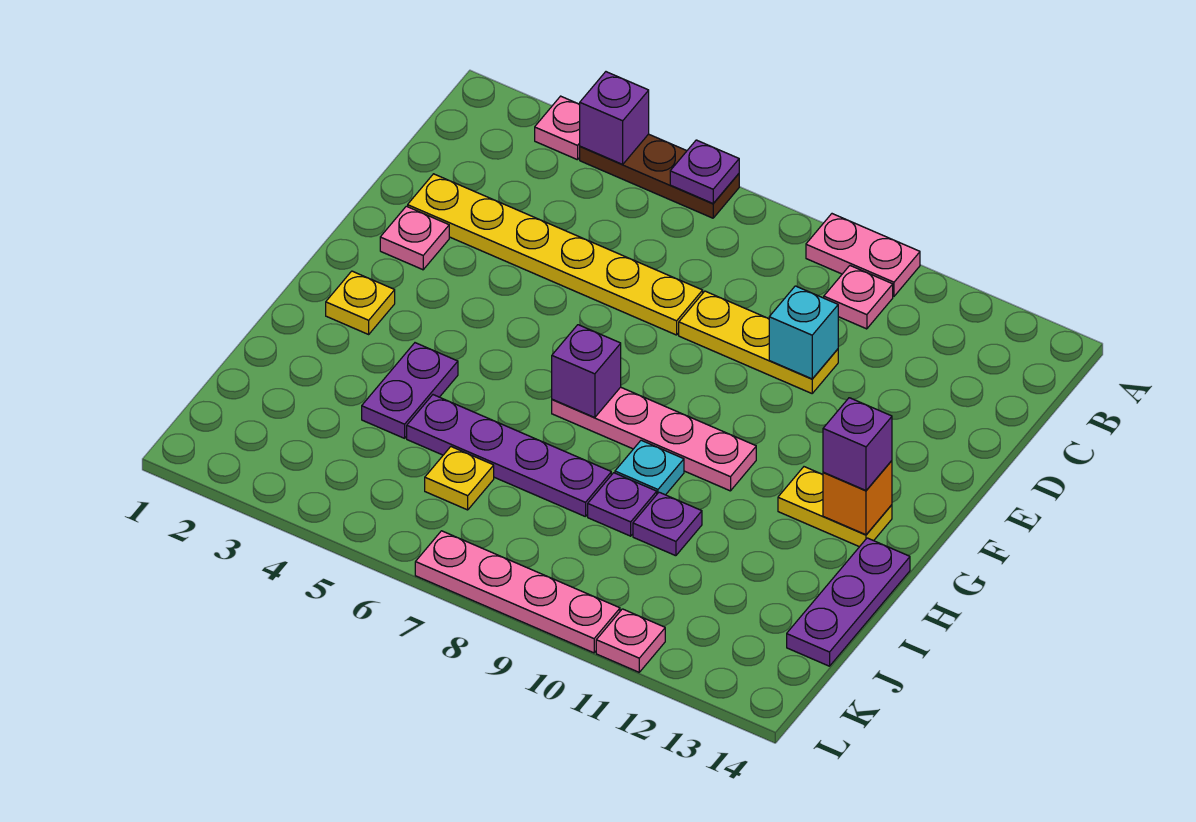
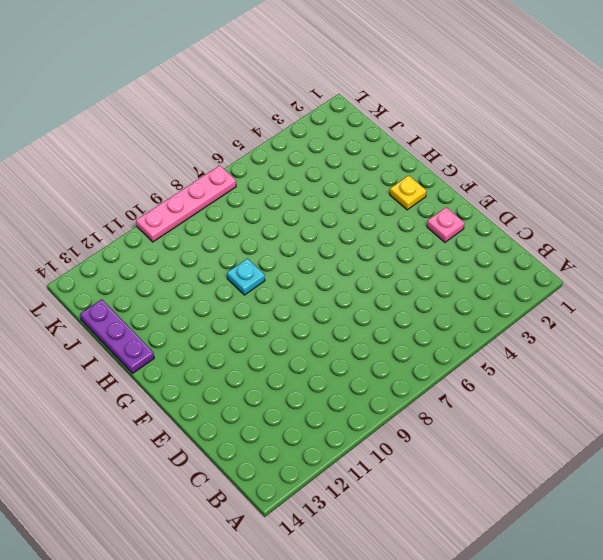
none -> pink 1x1 plate [535,96,580,160]
none -> brown 1x3 plate [580,134,739,218]
none -> pink 1x2 plate [806,214,920,296]

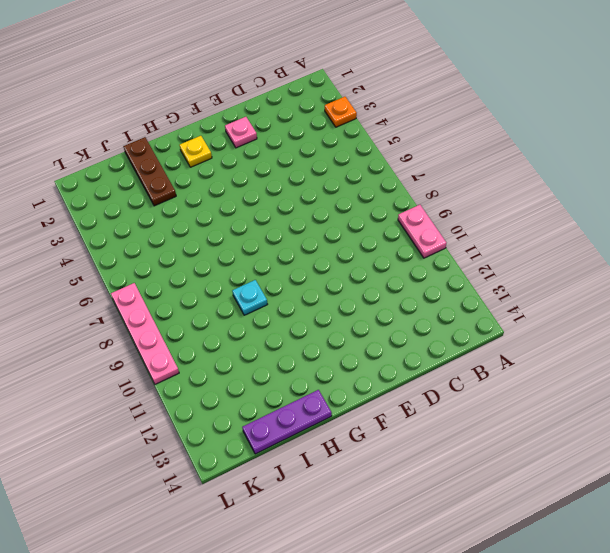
orange 1x1 plate [325,97,357,127] -> pink 1x1 plate [535,96,580,160]
brown 1x3 plate [123,137,176,206] -> brown 1x3 plate moved to [580,134,739,218]
none -> pink 1x1 plate [824,266,893,329]
none -> yellow 1x6 plate [408,174,703,335]
none -> yellow 1x3 plate [679,291,838,393]

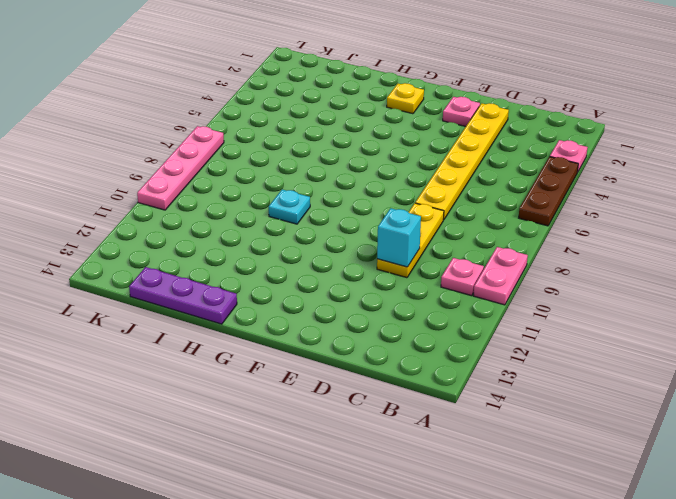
none -> pink 1x4 plate [552,387,756,491]
none -> yellow 1x2 plate [778,467,892,547]
none -> purple 1x2 plate [362,343,458,438]

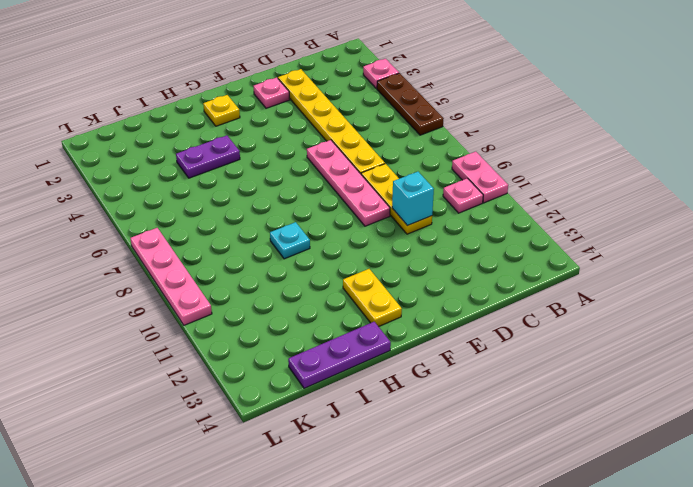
pink 1x4 plate [307,140,390,226] -> pink 1x4 plate moved to [552,387,756,491]
none -> purple 1x4 plate [407,395,611,517]
none -> purple 1x1 plate [588,473,657,536]
none -> purple 1x1 plate [633,492,702,556]

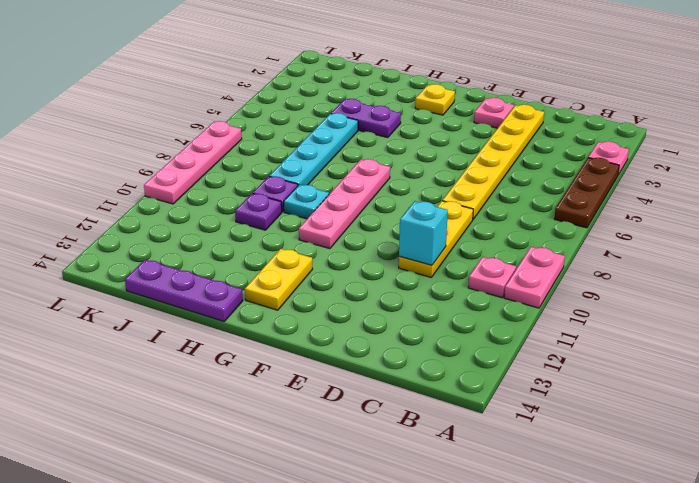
cyan 1x4 plate [269,113,358,185] -> purple 1x4 plate [407,395,611,517]
none -> yellow 1x1 plate [425,447,494,510]
none -> pink 1x1 plate [596,609,665,672]
none -> purple 1x1 brick [579,72,649,165]

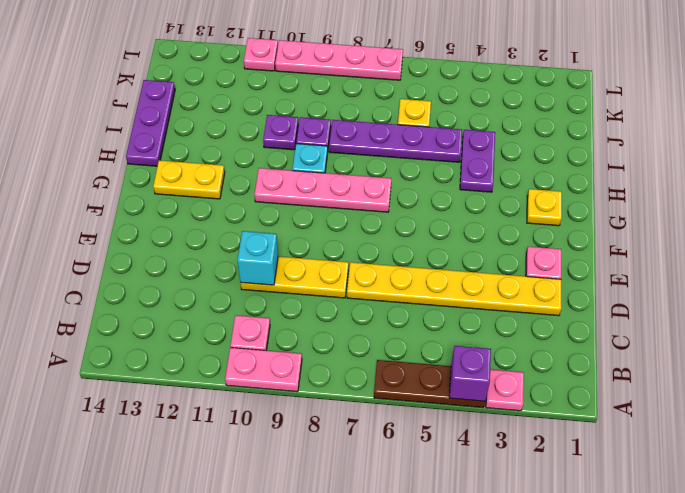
none -> purple 1x1 plate [670,140,739,203]
none -> purple 1x1 brick [552,325,621,418]
none -> orange 1x1 brick [823,461,892,535]

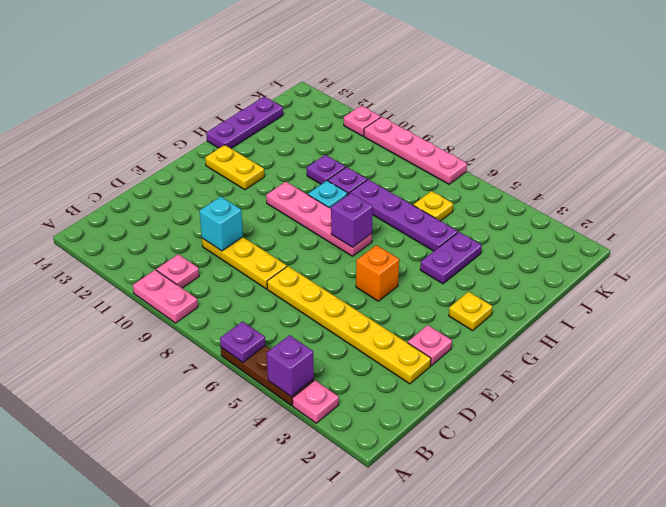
orange 1x1 brick [356,245,399,301] -> orange 1x1 brick moved to [823,461,892,535]
none -> purple 1x1 brick [823,398,892,490]

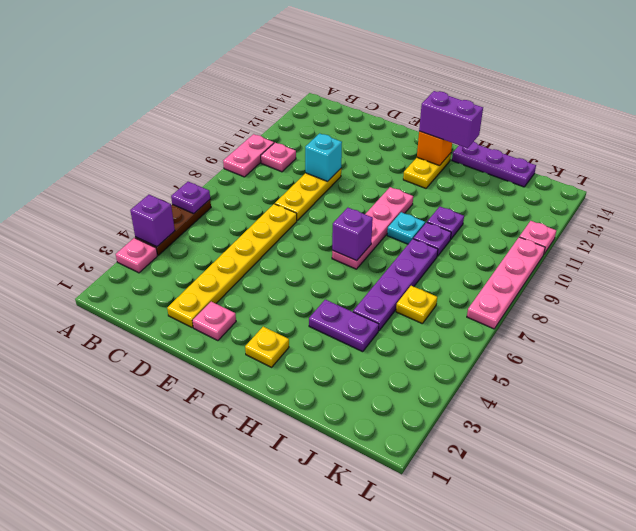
purple 1x2 brick [419,91,483,148] -> purple 1x1 brick [823,398,892,490]

